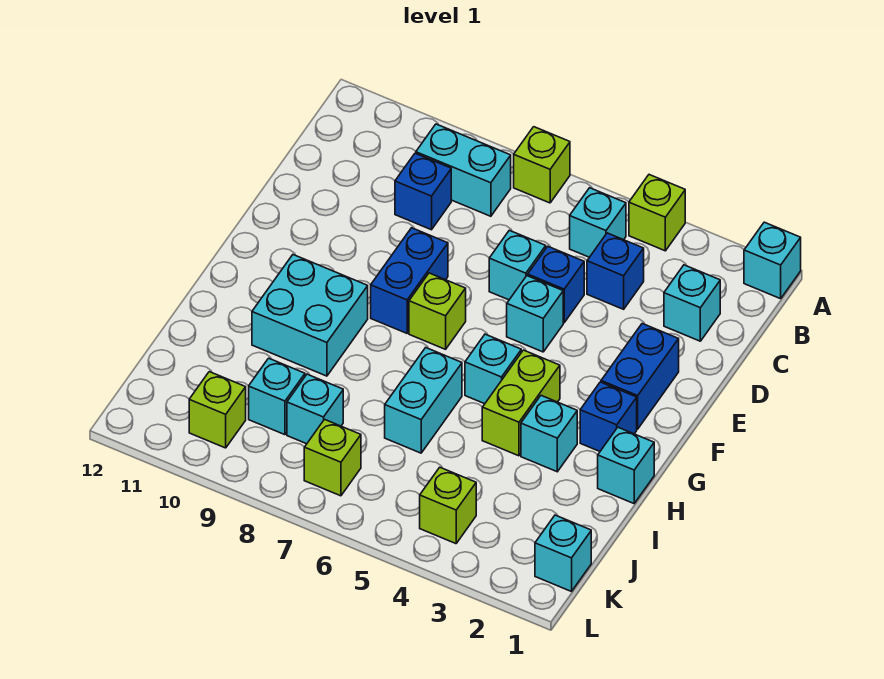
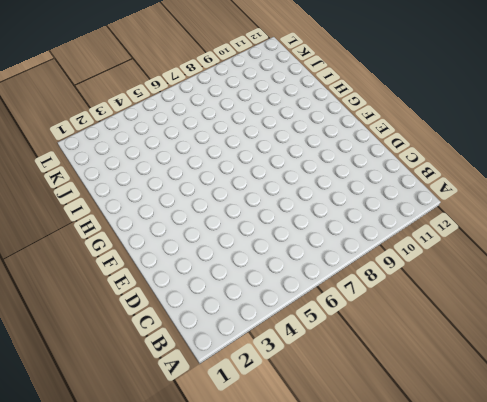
none -> cyan 1x1 brick [744,222,801,299]
none -> lime 1x1 brick [629,175,685,251]
none -> lime 1x1 brick [514,127,570,203]

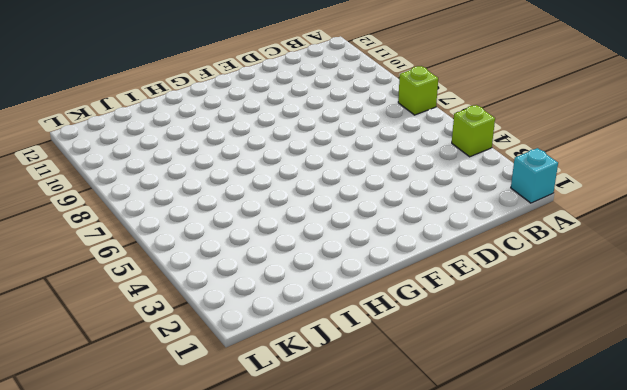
none -> cyan 1x1 brick [570,188,626,257]
none -> cyan 1x2 brick [416,124,511,216]
none -> cyan 1x1 brick [664,265,720,341]

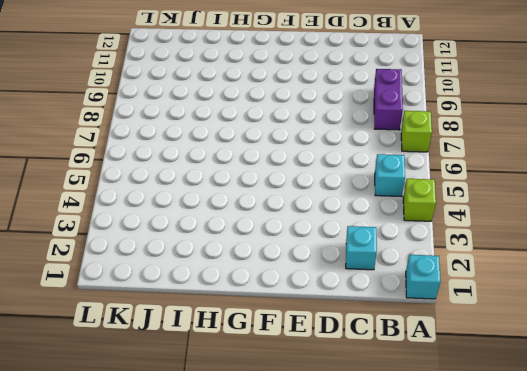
purple 1x2 brick [374,69,403,130] -> cyan 1x2 brick [416,124,511,216]
none -> blue 1x1 brick [587,233,644,309]
none -> blue 1x1 brick [395,153,451,230]
none -> blue 1x1 brick [528,247,584,323]

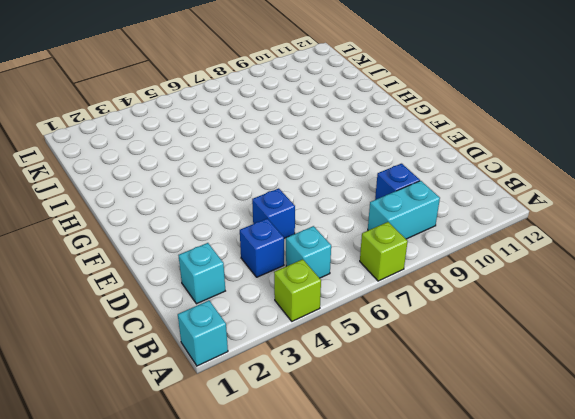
none -> cyan 1x1 brick [489,230,546,300]
none -> blue 1x2 brick [601,324,679,429]
none -> cyan 1x1 brick [507,276,563,352]

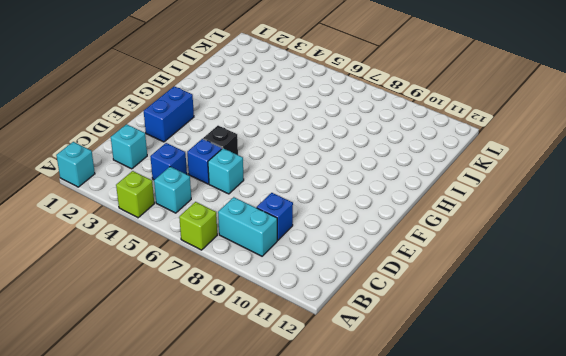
black 1x1 brick [203,126,238,155] -> cyan 1x1 brick [507,276,563,352]
none -> blue 1x2 brick [371,228,448,333]
none -> lime 1x1 brick [409,273,466,349]
none -> blue 1x1 brick [580,382,637,451]

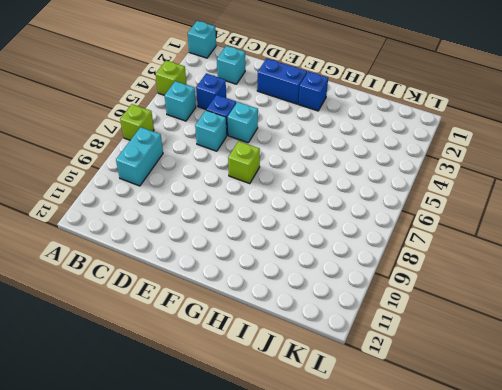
none -> blue 1x1 brick [395,153,451,230]
none -> blue 1x2 brick [371,228,448,333]
none -> lime 1x2 brick [482,350,560,456]

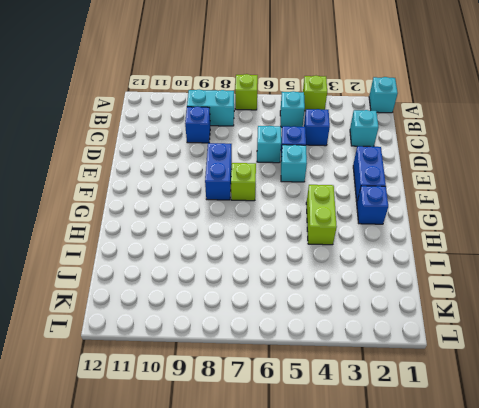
none -> cyan 1x1 brick [465,334,521,404]
none -> cyan 2x2 brick [252,255,368,376]
none -> cyan 1x1 brick [598,427,654,503]

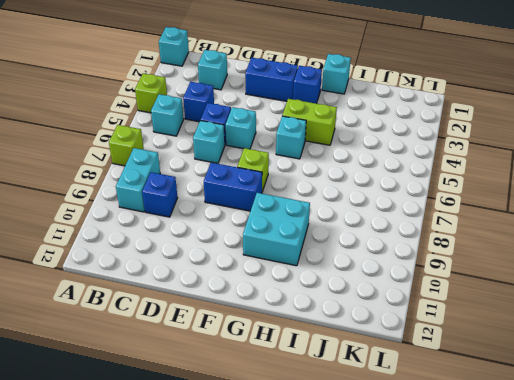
none -> cyan 1x1 brick [521,396,577,472]
none -> cyan 1x2 brick [385,348,462,453]
none -> cyan 1x1 brick [287,374,343,444]

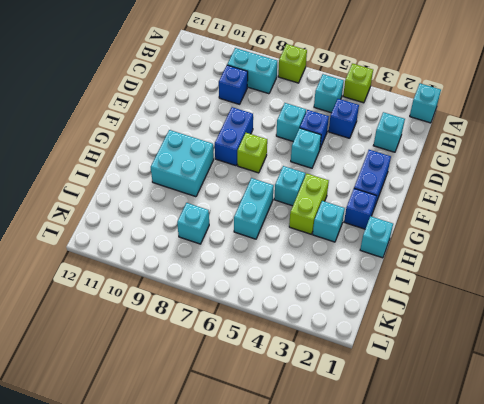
none -> cyan 1x1 brick [249,358,305,435]
none -> cyan 1x1 brick [535,515,591,592]
none -> lime 1x1 brick [420,467,476,544]

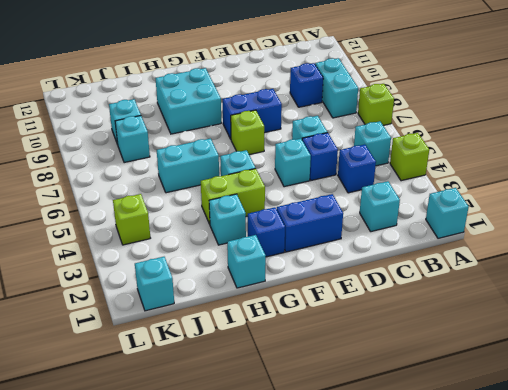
none -> lime 1x1 brick [304,420,361,496]
none -> lime 1x1 brick [189,372,246,448]

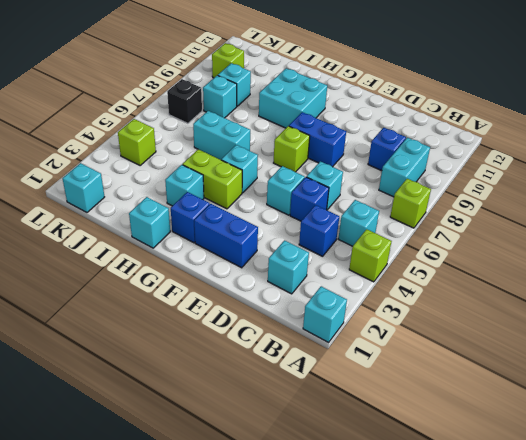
black 1x1 brick [167,79,202,123] -> lime 1x1 brick [304,420,361,496]

